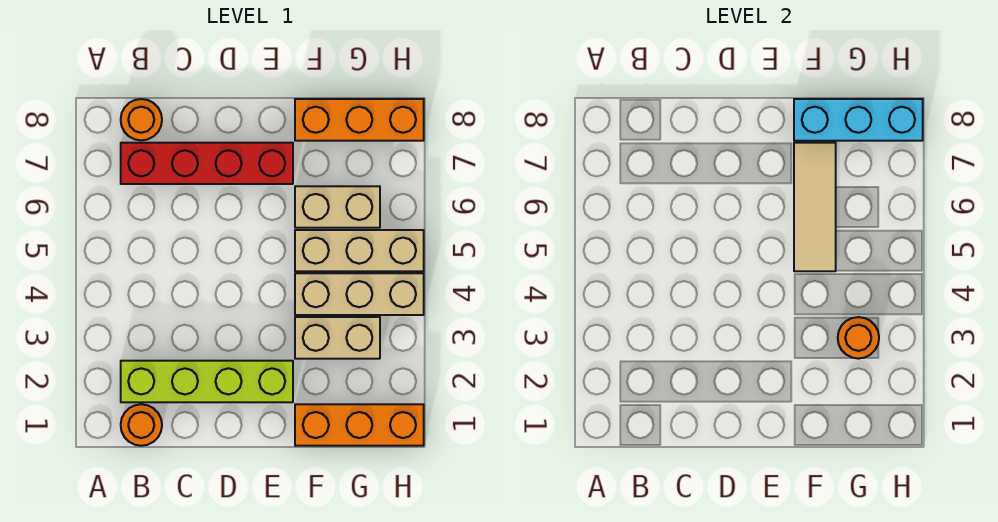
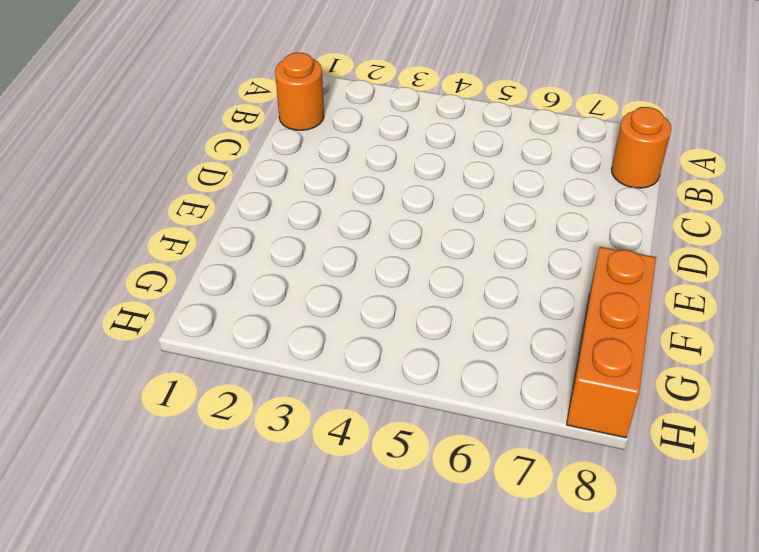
none -> lime 1x4 brick [121,361,293,402]
none -> red 1x4 brick [121,143,293,184]
none -> orange 1x3 brick [295,404,424,446]

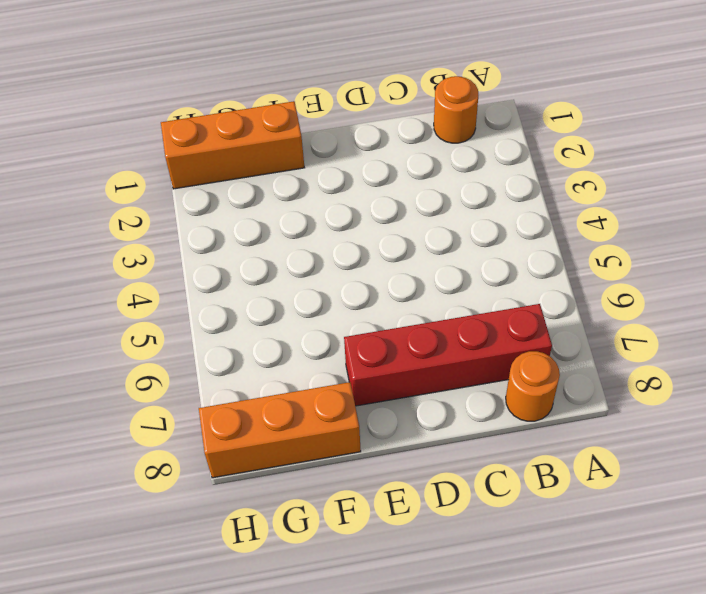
none -> lime 1x4 brick [121,361,293,402]
none -> tan 1x2 brick [295,317,380,359]
none -> tan 1x3 brick [295,273,424,315]

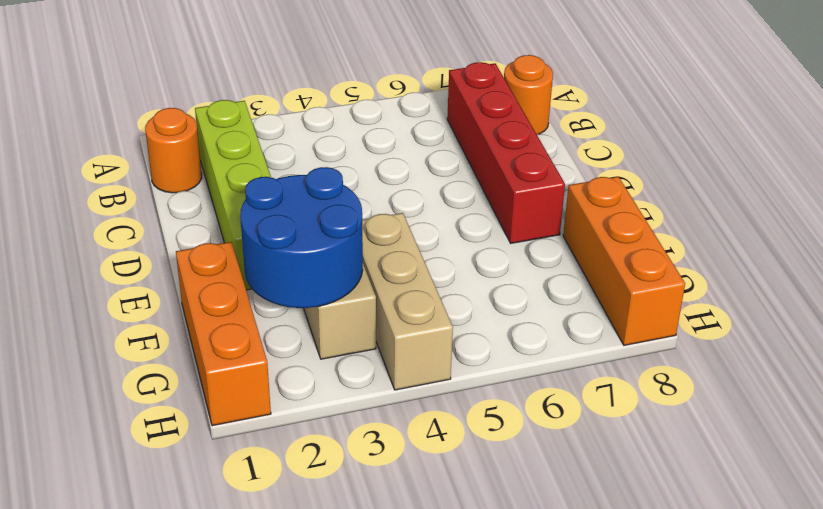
blue 2x2 round brick [240,167,363,308] -> orange 1x1 round brick [838,317,879,359]
none -> tan 1x3 brick [295,230,424,271]
none -> tan 1x2 brick [295,186,380,228]
none -> tan 1x3 tile [794,143,836,271]

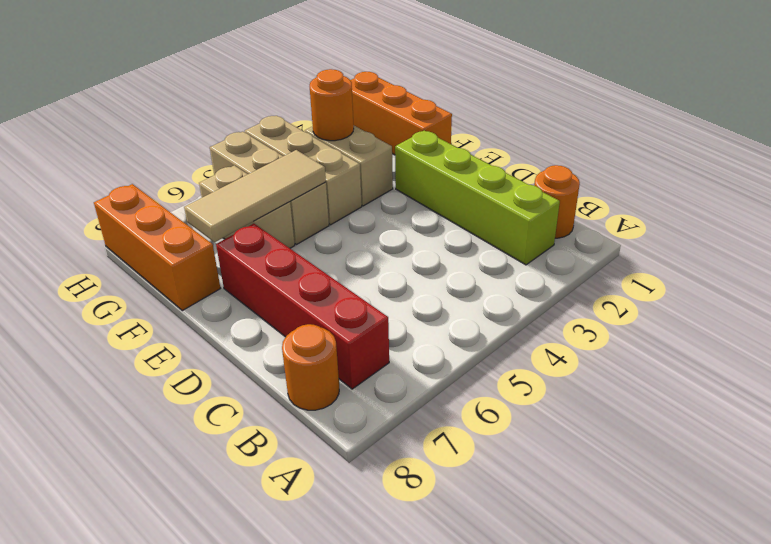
none -> cyan 1x3 brick [794,99,923,141]

